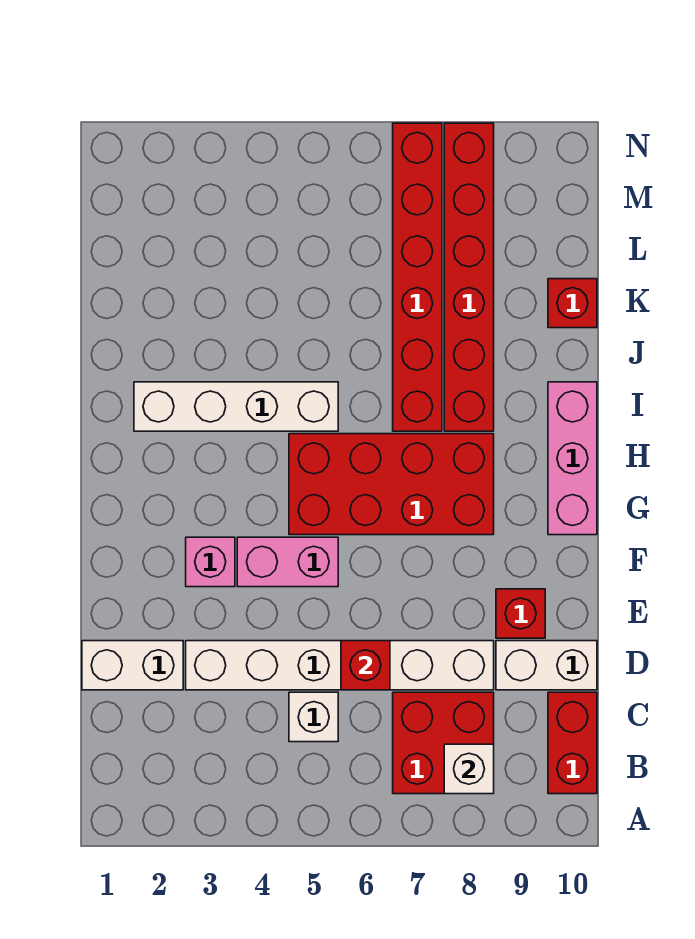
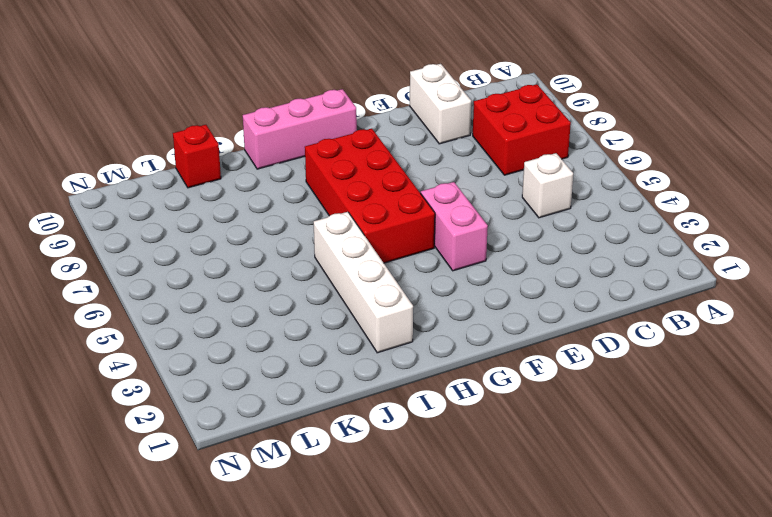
none -> red 1x2 brick [548,692,597,794]
none -> white 1x2 brick [82,641,183,690]
none -> white 1x6 brick [186,641,494,690]

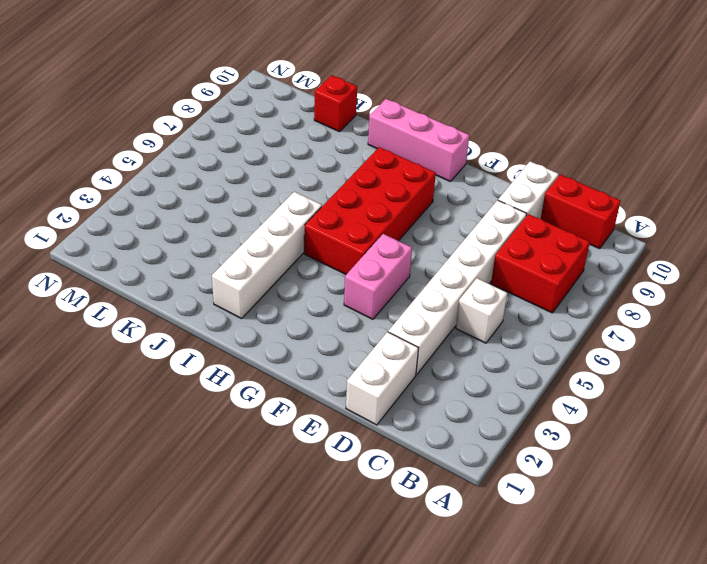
none -> red 1x1 brick [496,589,545,638]
none -> pink 1x1 brick [186,537,235,587]
none -> red 1x6 brick [393,123,442,431]

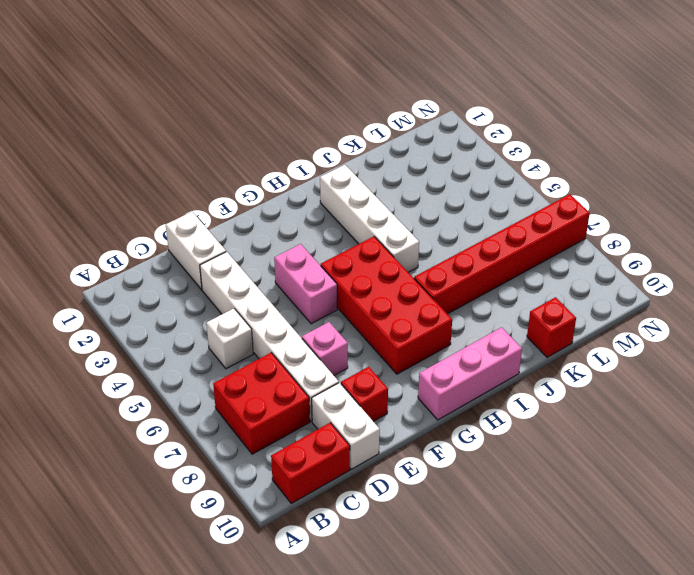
pink 1x1 brick [302,322,348,375] -> pink 1x1 brick moved to [186,537,235,587]
none -> red 1x6 brick [444,123,494,431]
none -> white 1x1 brick [444,744,494,794]
none -> red 1x1 brick [341,641,390,690]

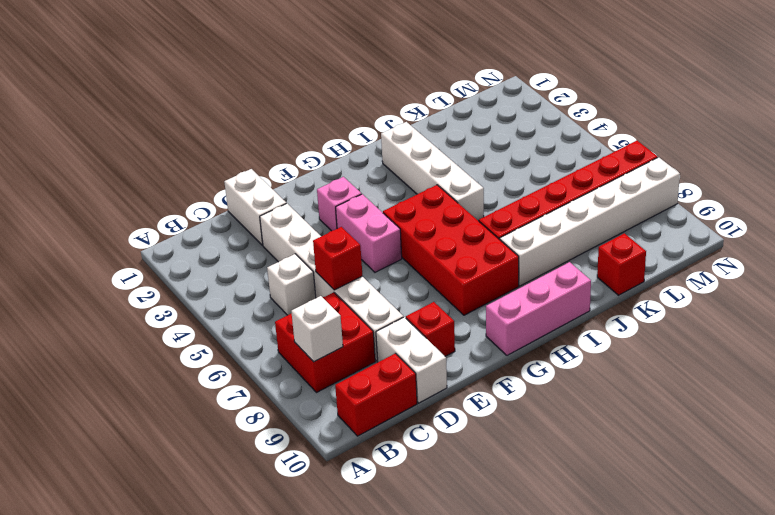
white 1x6 brick [500,157,680,286] -> red 1x6 brick [444,123,494,431]

